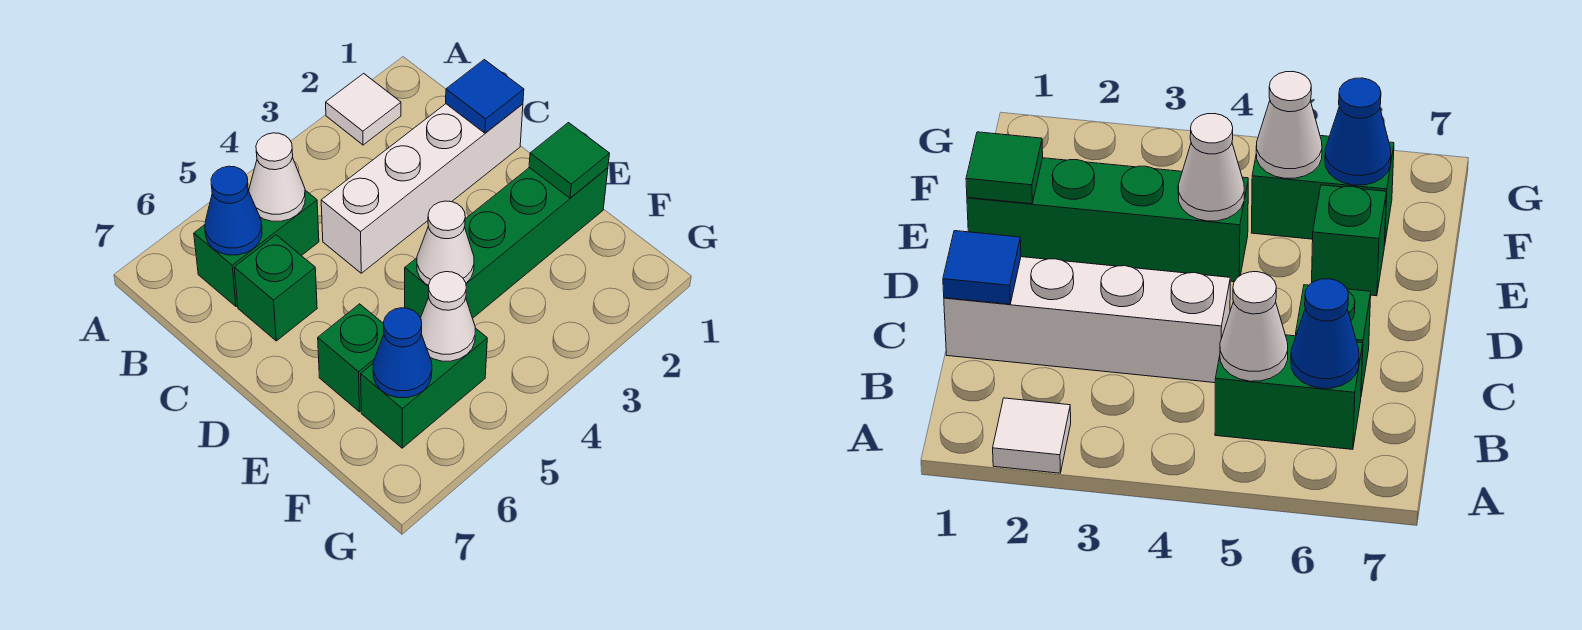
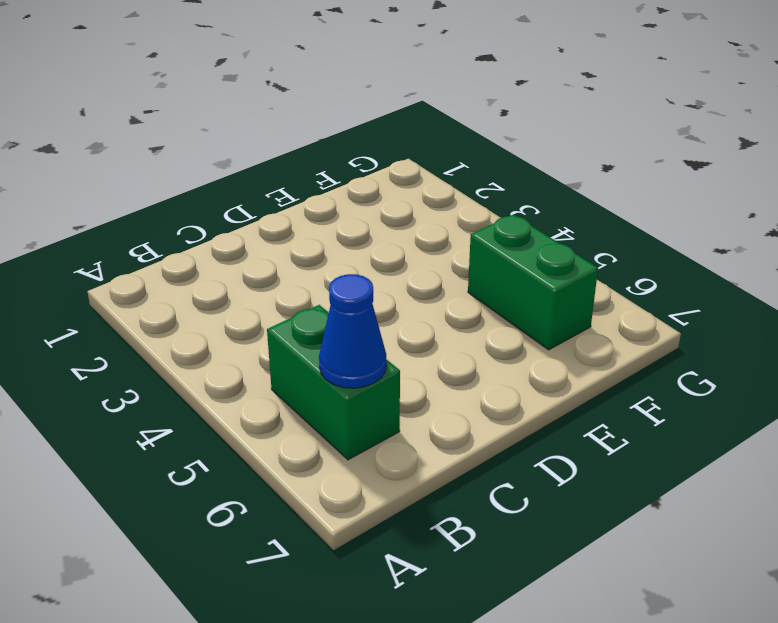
none -> white 1x1 tile [326,73,401,145]
none -> white 1x4 brick [321,104,523,273]
none -> green 1x1 brick [234,235,317,341]

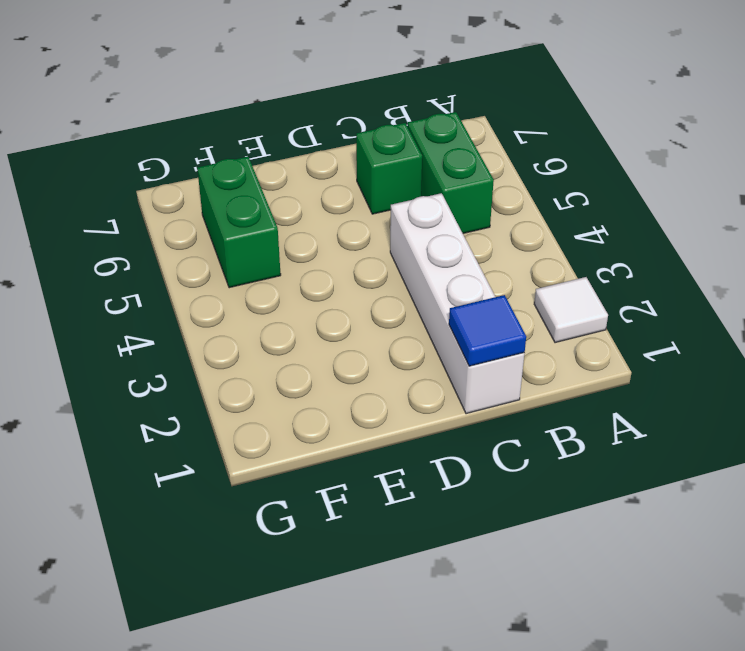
none -> green 1x4 brick [405,167,608,318]
none -> green 1x1 brick [318,304,384,412]
none -> white 1x1 cone [249,133,305,221]

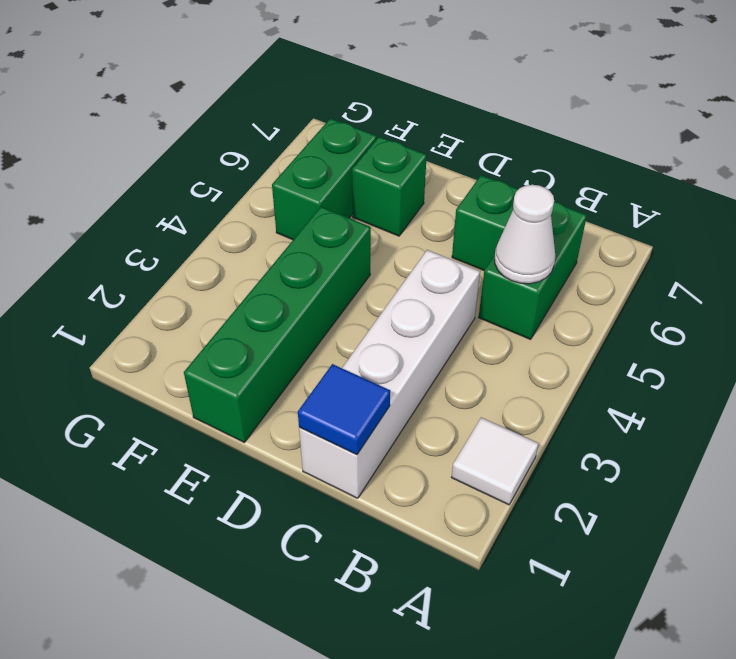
none -> blue 1x1 cone [205,166,262,255]
none -> green 1x1 tile [529,123,610,198]
none -> white 1x1 cone [417,201,474,286]

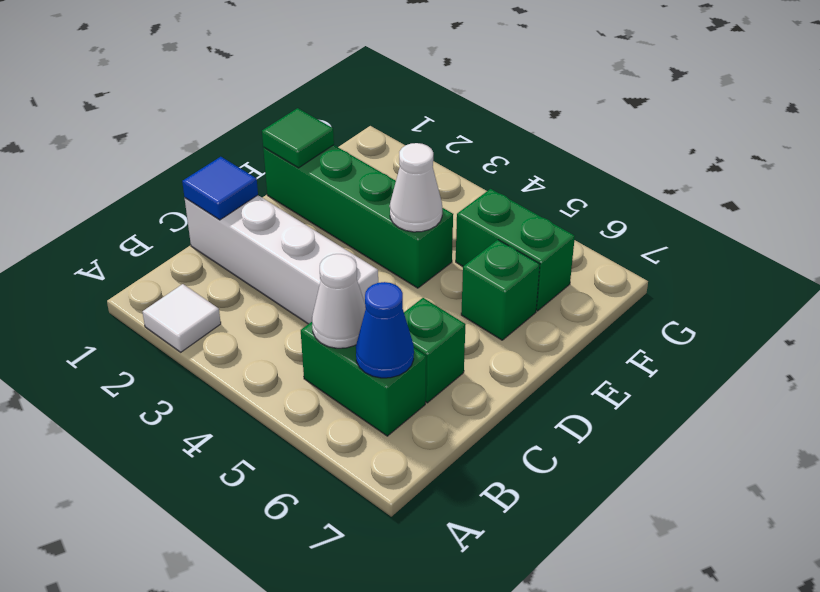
none -> white 1x1 cone [421,272,475,361]
none -> blue 1x1 cone [373,308,432,398]

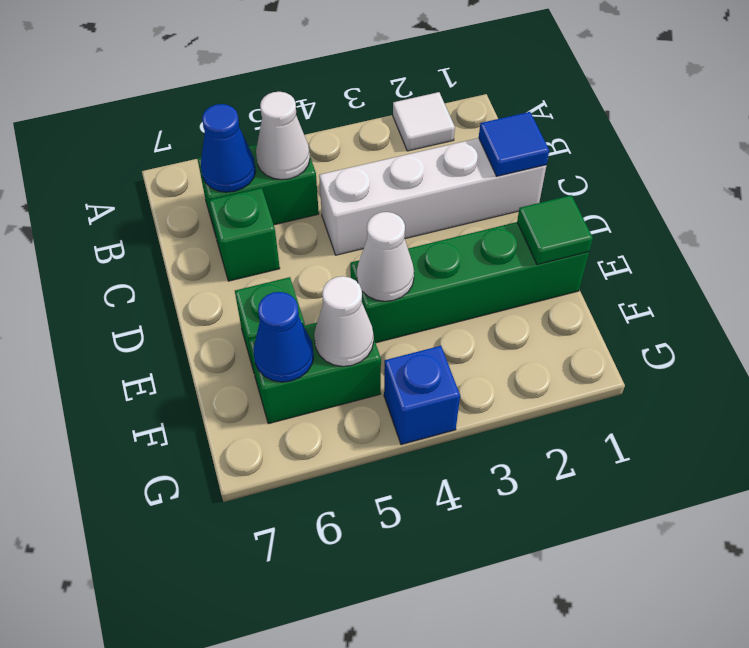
blue 1x1 brick [384,346,460,445] -> none

